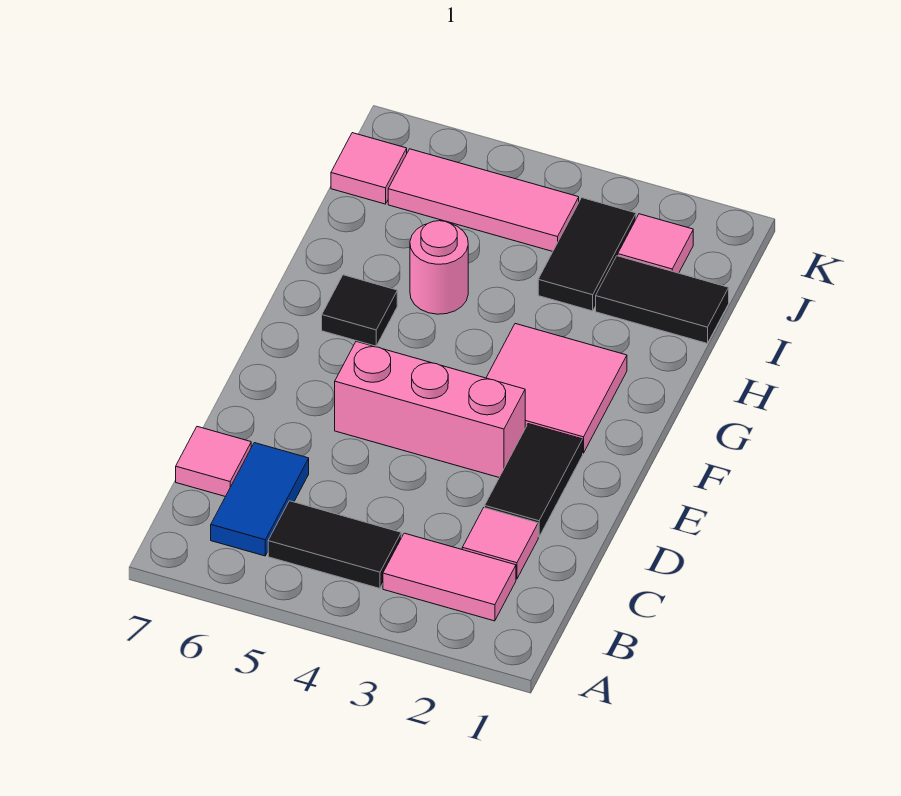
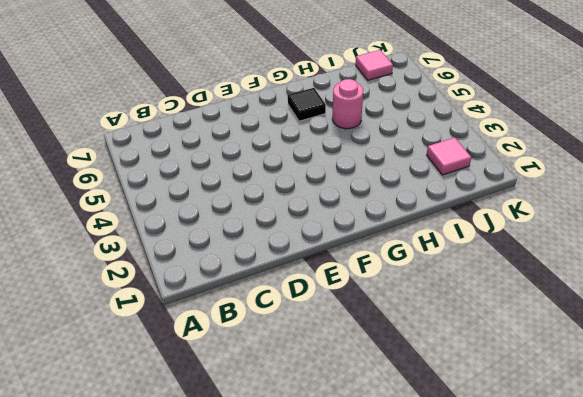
none -> pink 1x2 tile [383,533,516,621]
none -> black 1x2 tile [268,501,401,588]
none -> blue 1x2 tile [211,443,309,556]

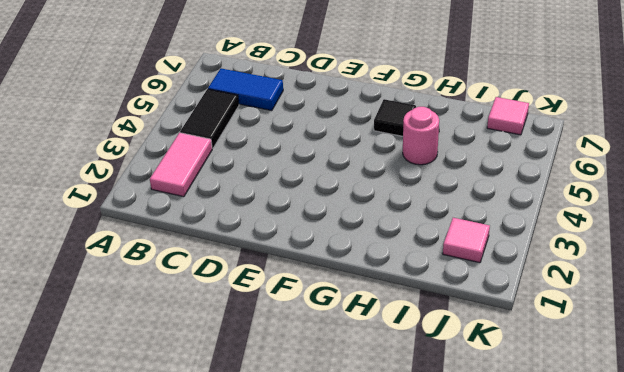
none -> pink 1x1 tile [462,508,538,579]
none -> pink 1x1 tile [176,427,251,497]
none -> black 1x2 tile [485,424,583,537]

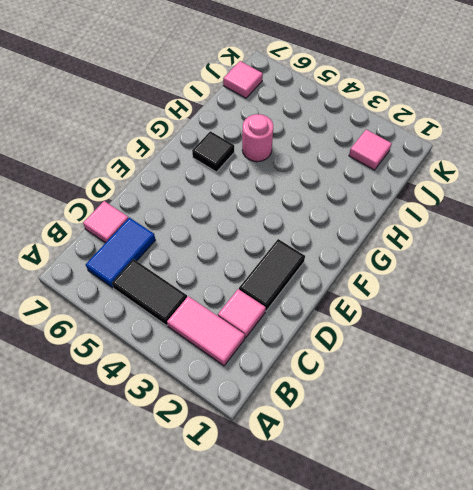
none -> pink 1x3 brick [335,341,525,477]
none -> pink 2x2 tile [486,324,627,453]
none -> black 1x2 tile [596,256,729,343]

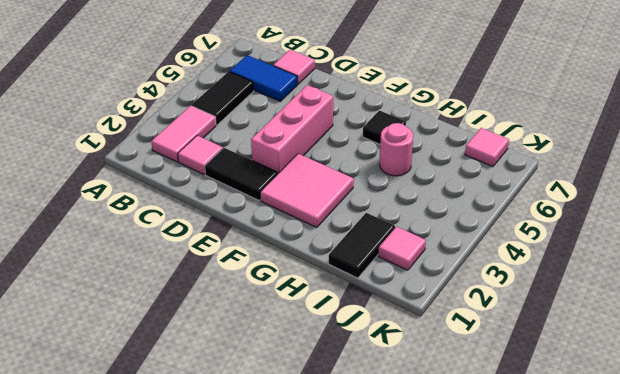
none -> black 1x2 tile [538,198,636,311]
none -> pink 1x3 tile [388,149,579,251]

